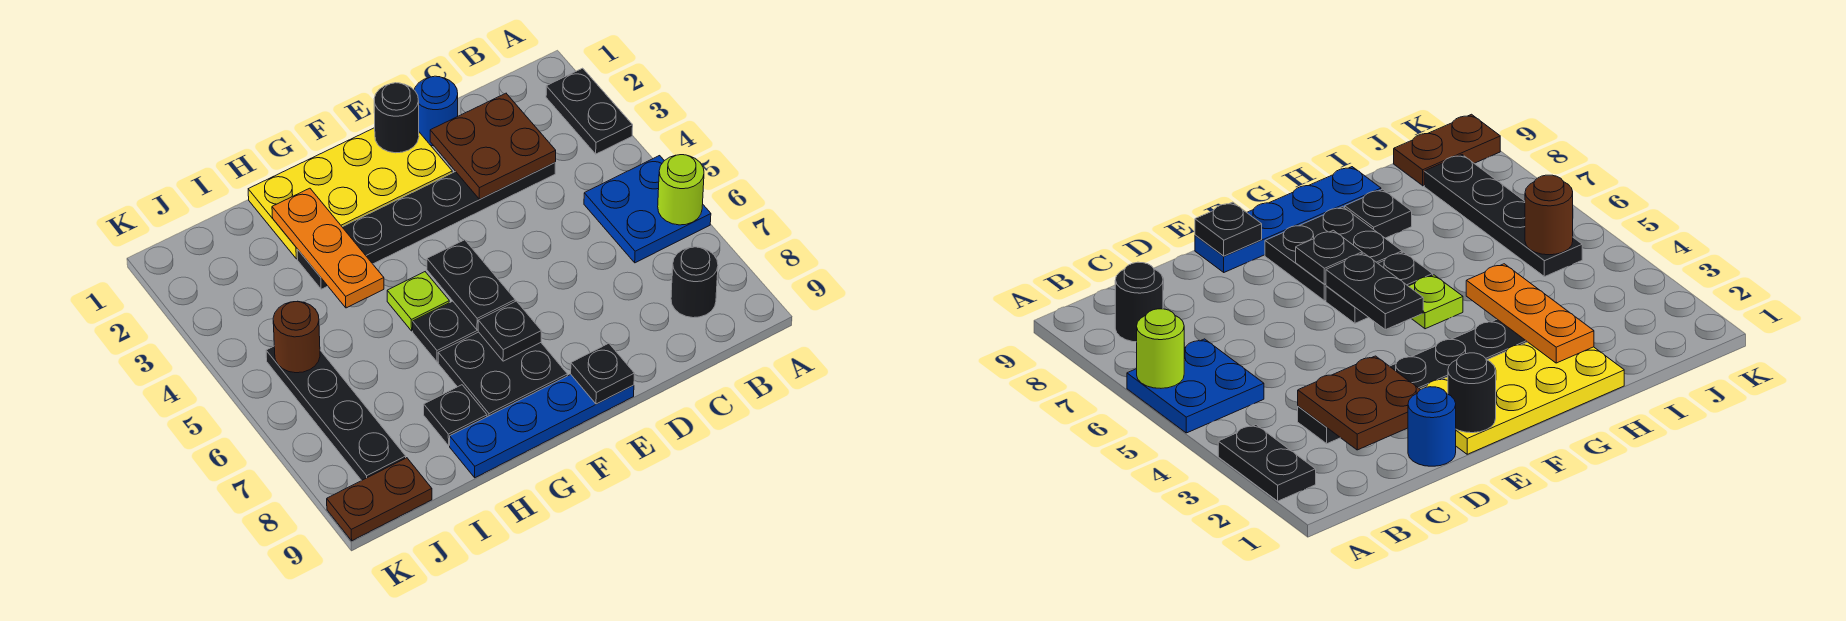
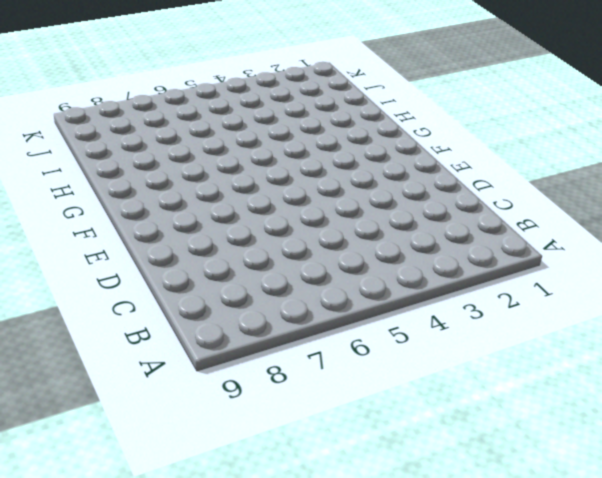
none -> black 1x2 plate [546,68,633,154]
none -> blue 2x2 plate [584,156,711,263]
none -> black 1x1 round brick [671,247,718,318]

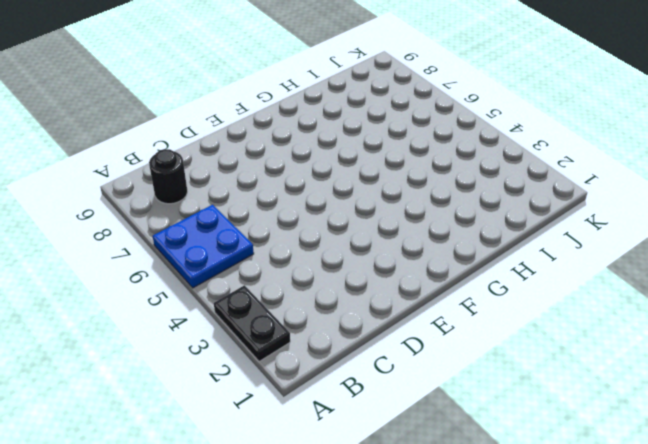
none -> black 1x6 plate [297,163,556,289]
none -> blue 1x1 round brick [415,76,458,146]
none -> yellow 2x4 plate [248,128,452,259]

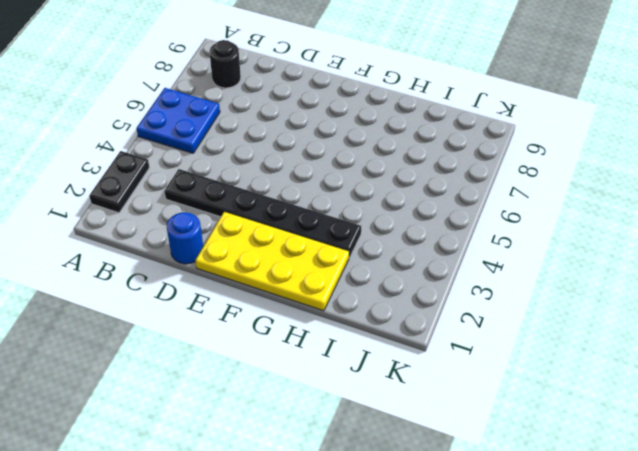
none -> blue 1x4 plate [450,375,634,478]
none -> black 1x2 plate [413,301,478,362]
none -> black 2x2 plate [438,332,567,417]

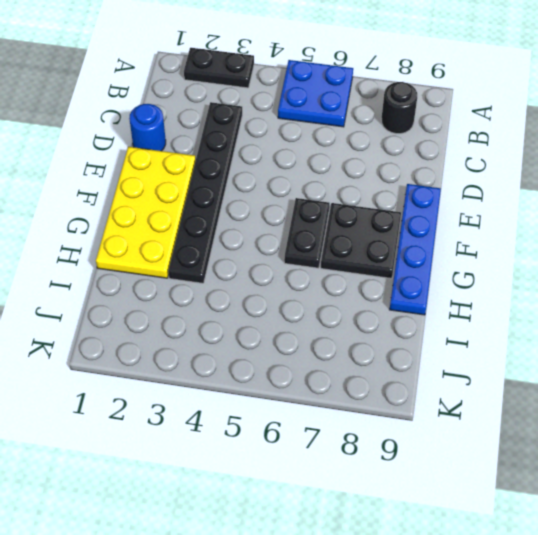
none -> lime 1x1 plate [387,272,449,331]
none -> black 1x1 plate [424,385,487,445]
none -> black 1x4 plate [266,346,406,481]

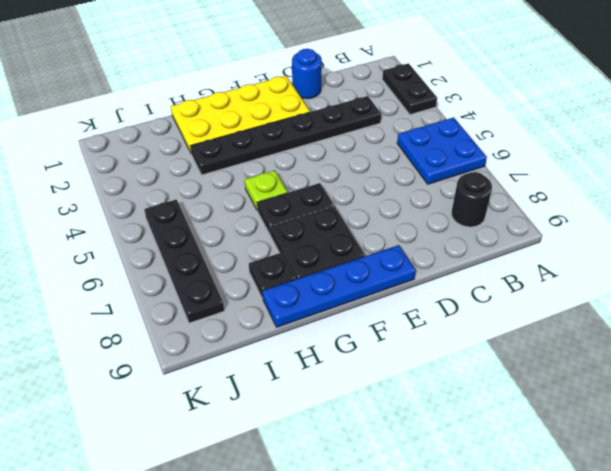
none -> brown 1x2 plate [327,458,432,541]
none -> lime 1x1 round brick [658,155,704,225]
none -> brown 2x2 plate [430,93,556,199]

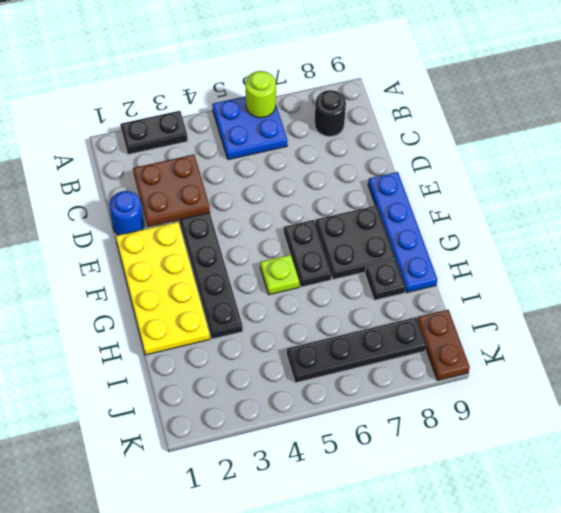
none -> black 1x1 round brick [374,83,419,153]
none -> black 1x1 plate [571,343,634,404]
none -> black 1x2 plate [427,240,515,330]

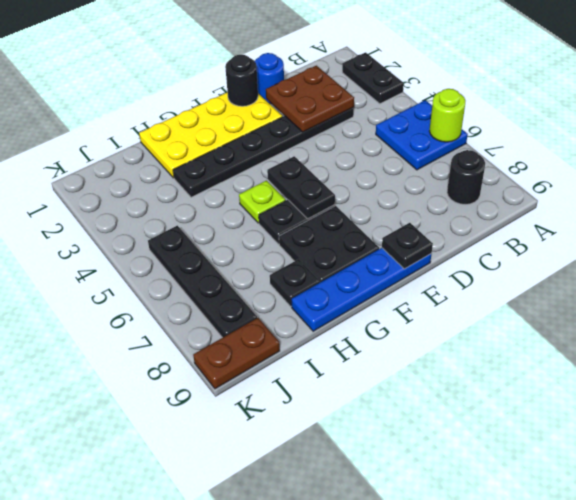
none -> black 1x1 plate [478,301,541,361]
none -> orange 1x3 plate [272,188,384,308]
none -> brown 1x1 round brick [273,301,320,373]

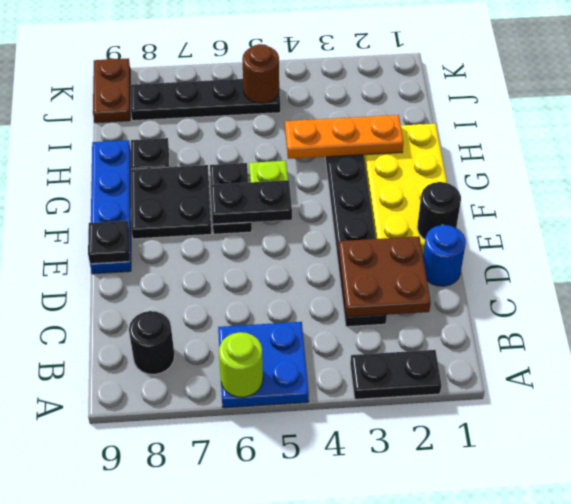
none -> black 1x1 plate [478,301,541,361]

